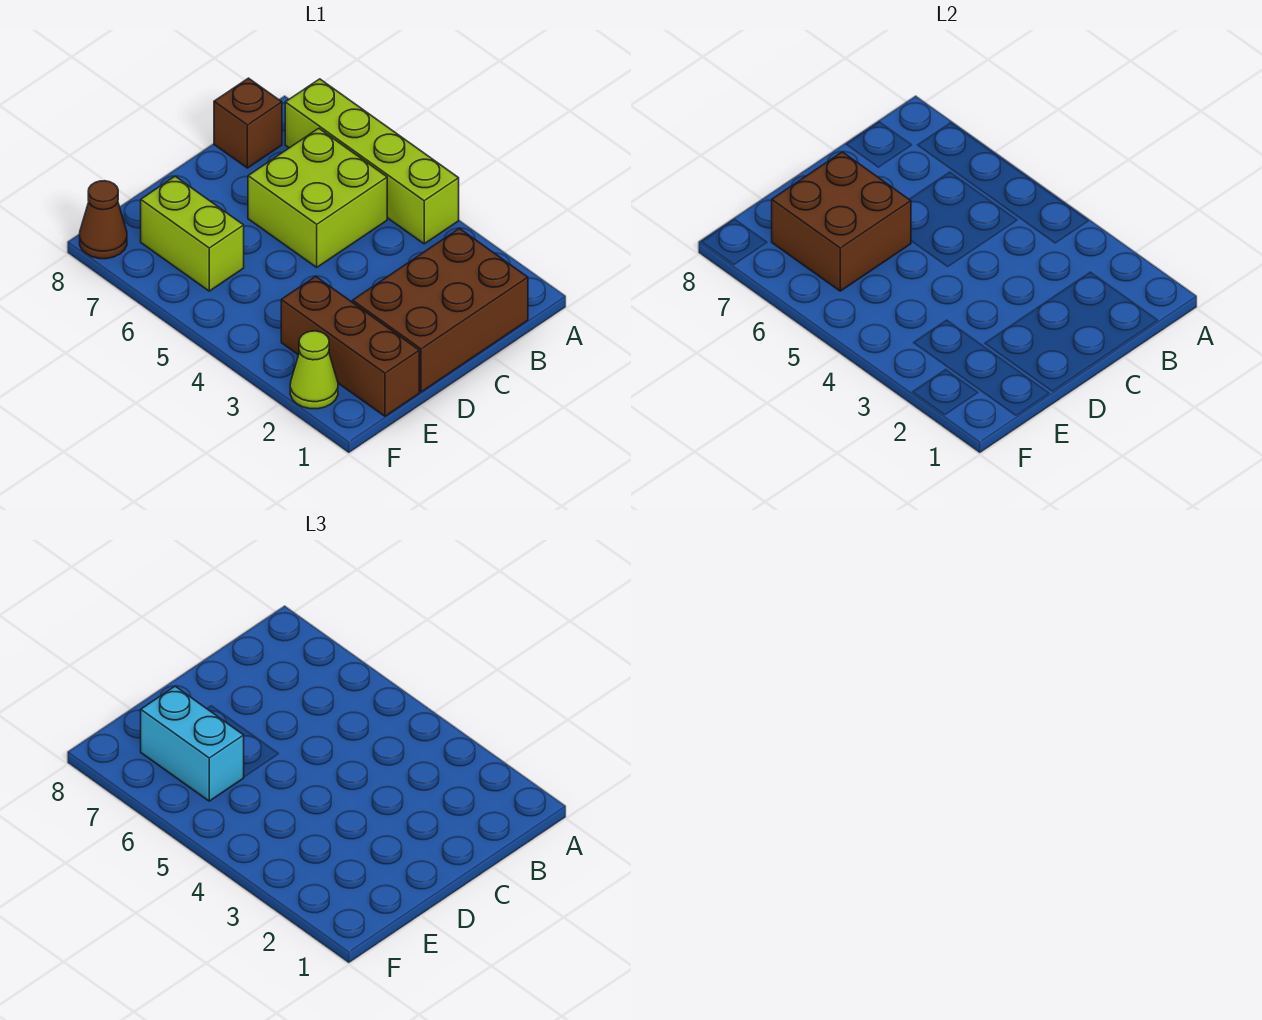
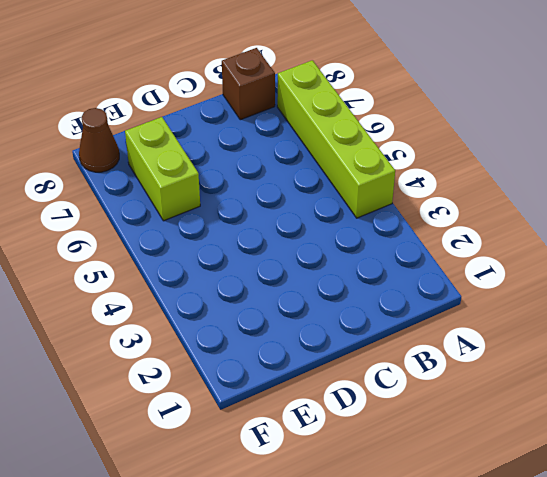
none -> brown 2x3 brick [353,228,528,392]
none -> lime 2x2 brick [248,128,387,267]

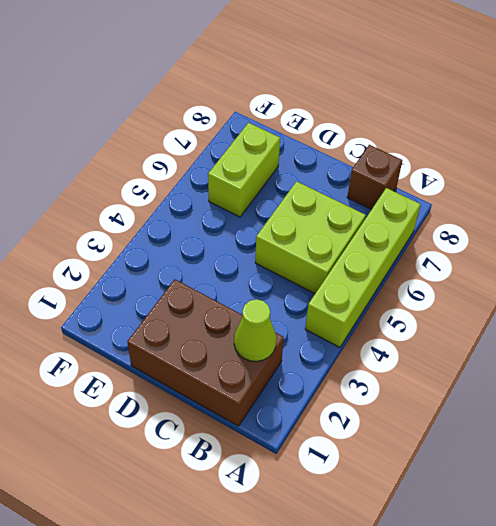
lime 1x1 cone [234,299,276,361] -> lime 1x1 cone moved to [290,331,338,409]
none -> brown 1x3 brick [281,276,419,416]
none -> brown 1x1 cone [80,181,127,259]

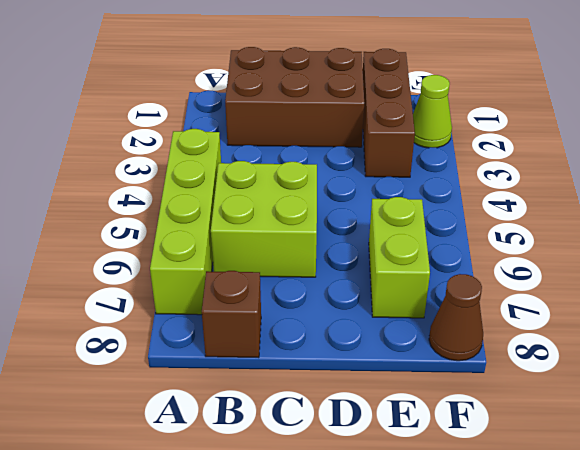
none -> brown 2x2 brick [772,152,911,291]
none -> cyan 1x2 brick [141,686,244,801]

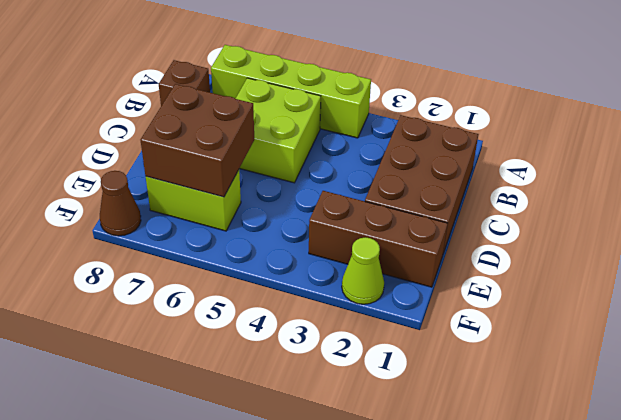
none -> cyan 1x2 brick [141,686,244,801]

